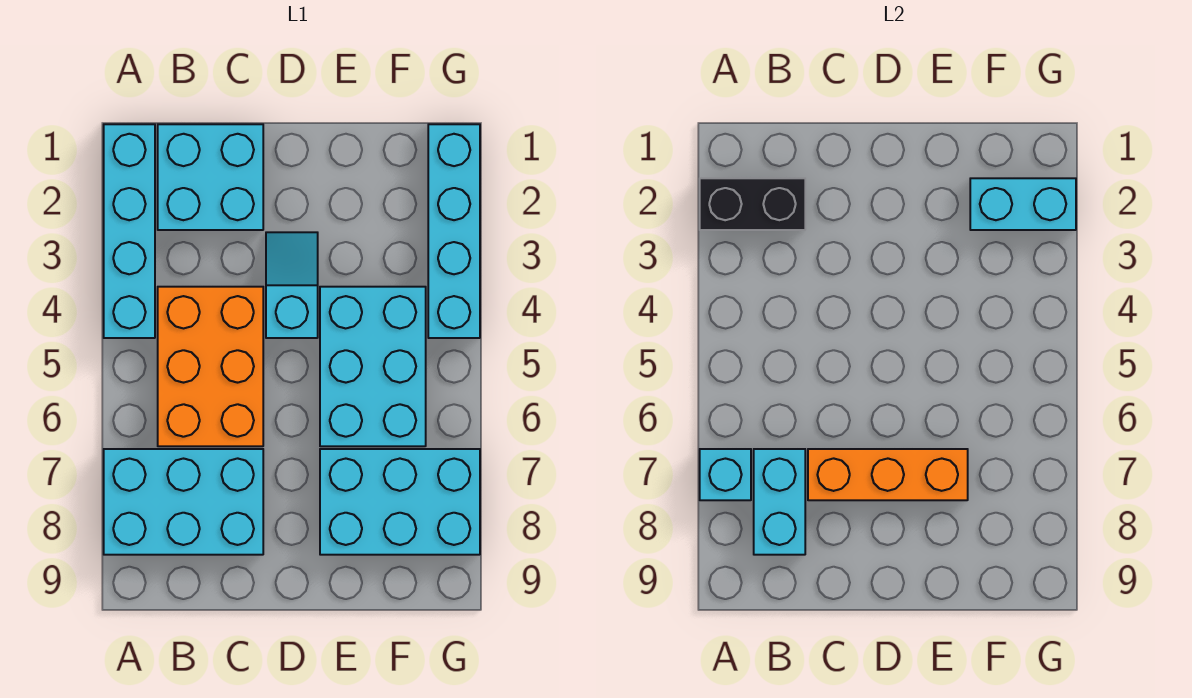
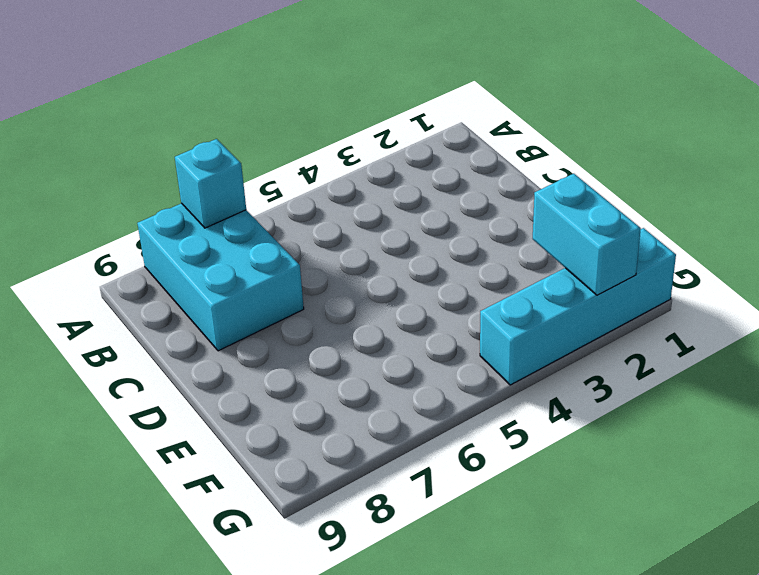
none -> cyan 1x4 brick [104,124,155,338]
none -> cyan 2x2 brick [158,124,263,230]
none -> orange 2x3 brick [158,287,263,446]

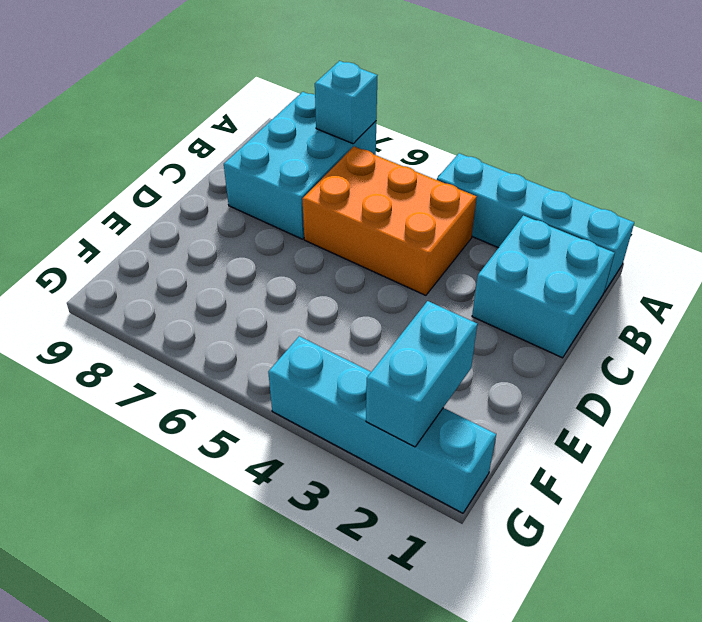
none -> cyan 1x2 slope [266,232,318,338]
none -> cyan 2x3 brick [320,287,426,446]
none -> cyan 2x3 brick [320,449,480,555]

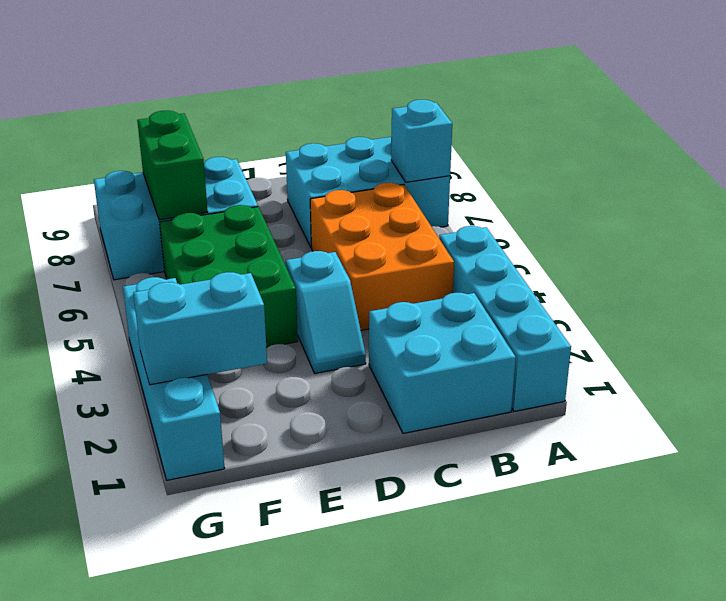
green 2x3 brick [160,205,298,347] -> cyan 2x3 brick [320,287,426,446]
green 1x2 brick [137,111,208,220] -> none
none -> black 1x2 brick [700,178,805,230]
none -> cyan 1x2 brick [754,449,805,555]
none -> orange 1x3 brick [808,449,968,500]

